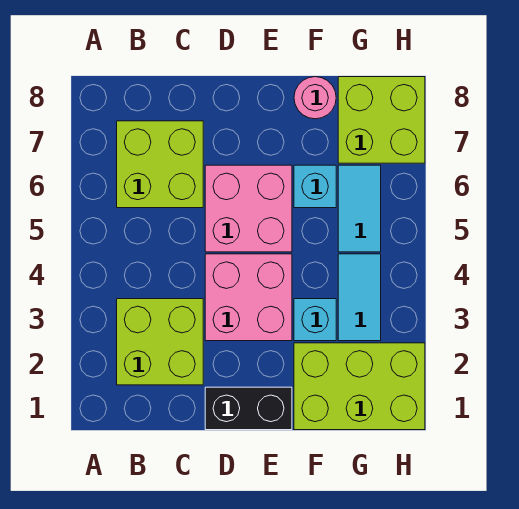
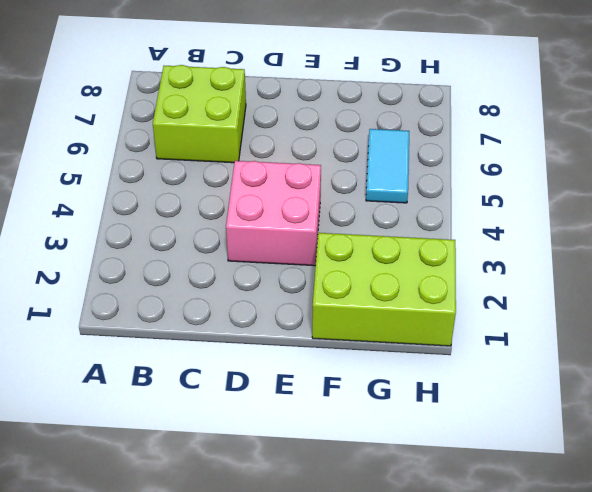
none -> lime 2x2 brick [117,299,203,385]
none -> black 1x2 brick [205,387,292,430]
none -> pink 2x2 brick [205,165,292,252]

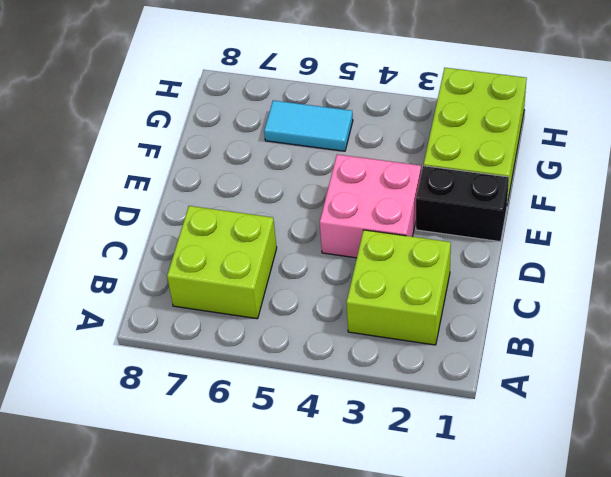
black 1x2 brick [416,166,509,242] -> black 1x2 brick turned to [205,387,292,430]
none -> pink 2x2 brick [205,165,292,252]
none -> cyan 1x1 brick [294,299,336,341]
none -> cyan 1x1 brick [294,165,336,208]

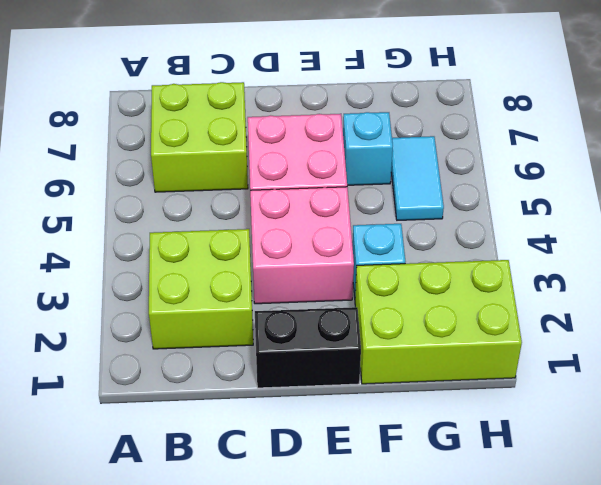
none -> pink 1x1 round brick [294,77,336,119]
none -> cyan 1x2 tile [338,254,381,341]
none -> lime 2x2 brick [338,77,425,163]

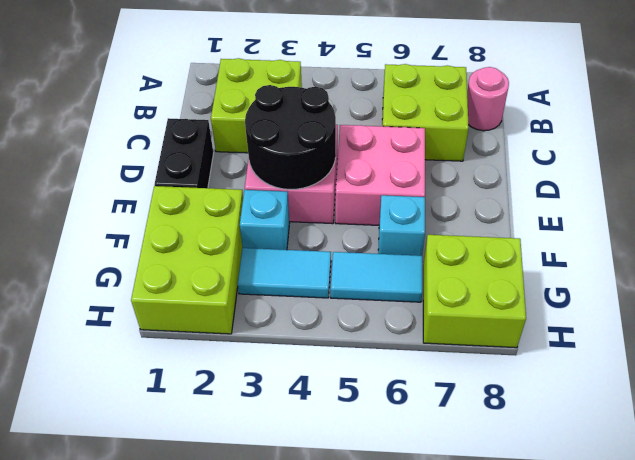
pink 1x1 round brick [467,67,509,131] -> pink 1x1 round brick moved to [294,77,336,119]
black 2x2 round brick [245,85,336,189] -> none

